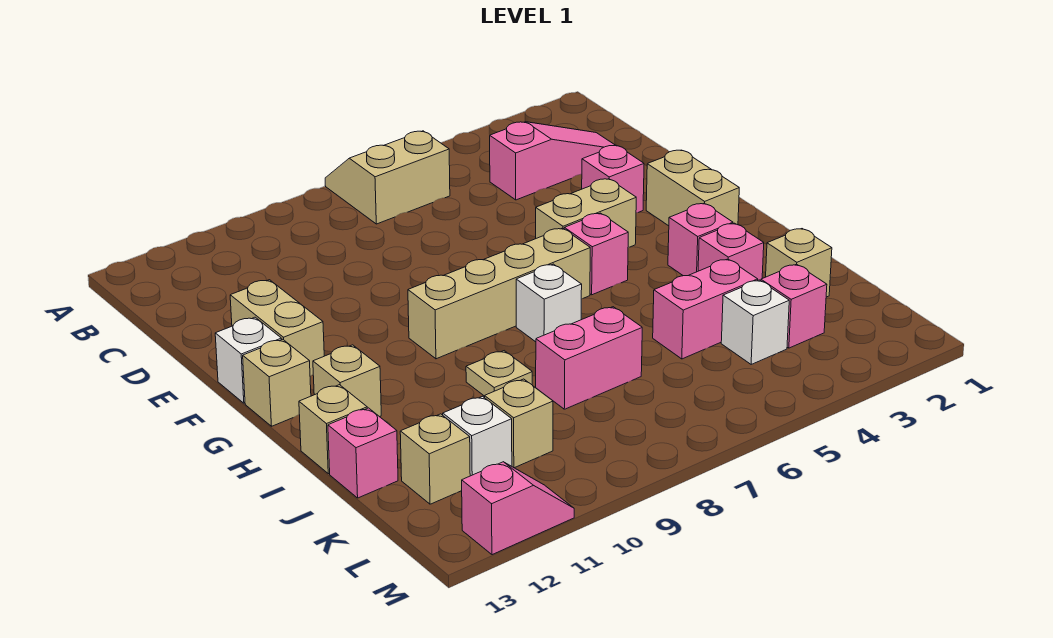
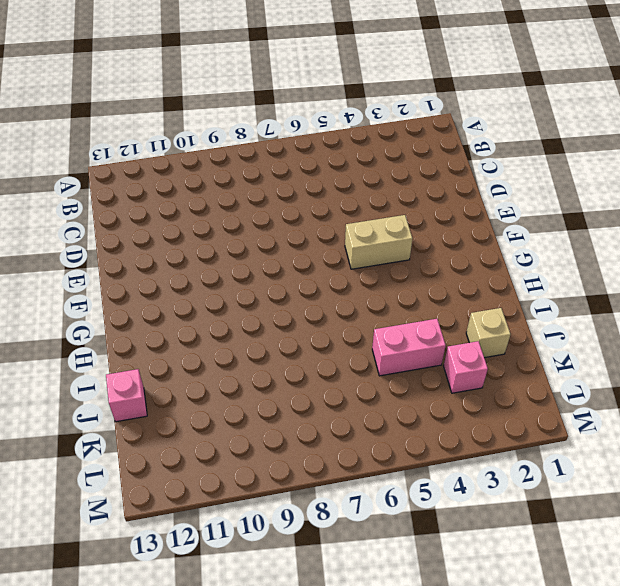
none -> tan 2x2 slope [325,131,450,224]
none -> pink 1x3 slope [490,122,616,200]
none -> pink 1x1 brick [582,145,644,213]

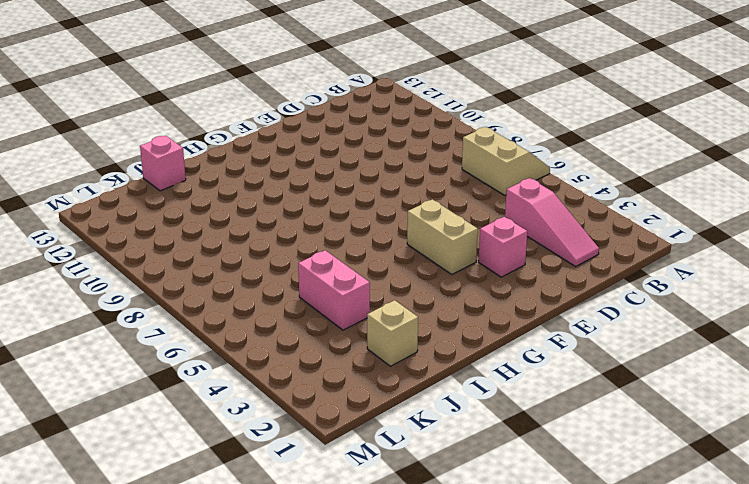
none -> tan 1x2 brick [230,280,324,376]
none -> tan 1x2 brick [646,150,739,226]
none -> white 1x1 brick [215,317,282,403]

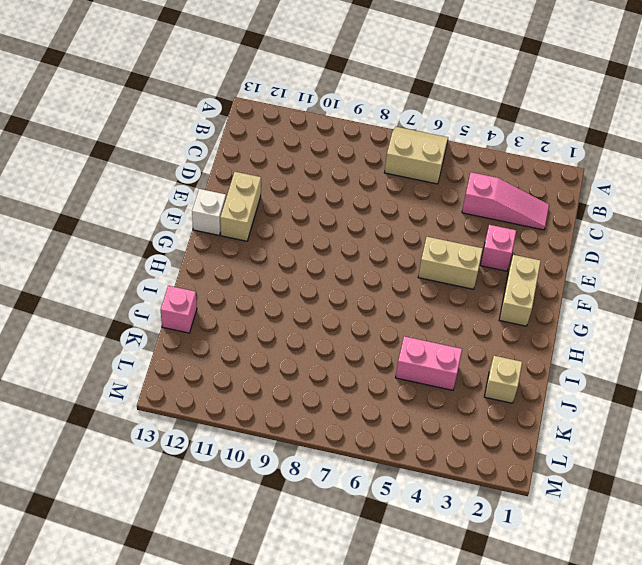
none -> pink 1x1 brick [564,213,628,295]
none -> tan 1x4 brick [408,228,590,359]
none -> tan 1x1 brick [243,339,311,426]

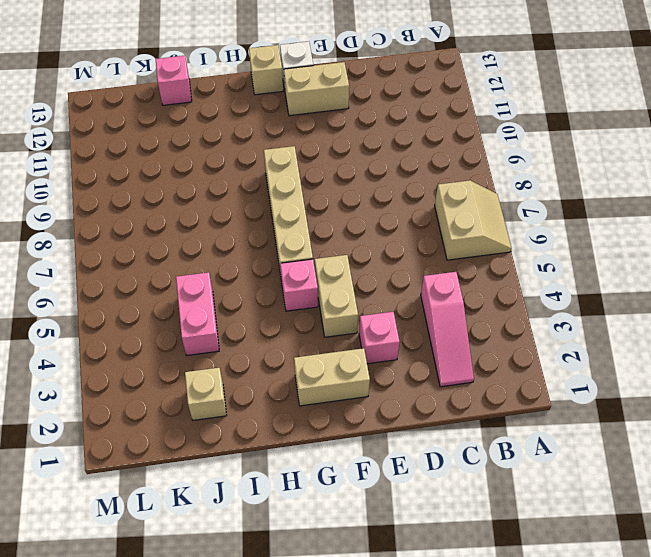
none -> pink 1x1 brick [668,203,733,276]
none -> white 1x1 brick [516,264,582,342]
none -> tan 1x1 brick [313,345,381,417]

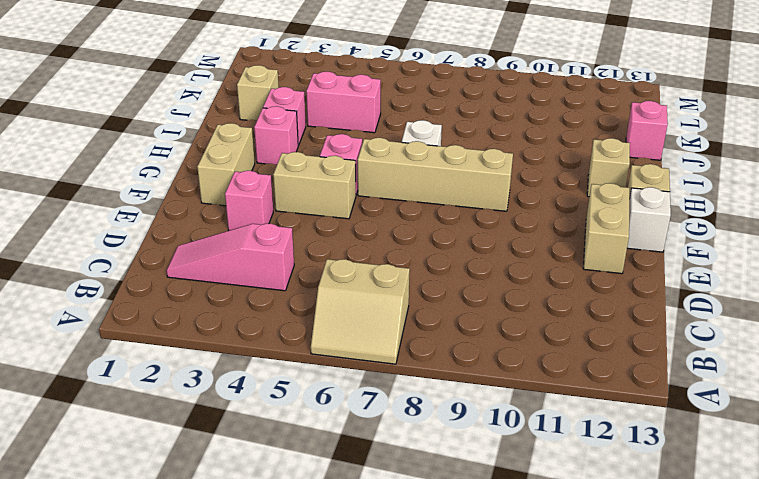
none -> tan 1x1 plate [466,351,532,396]
none -> tan 1x1 brick [299,385,367,474]
none -> pink 1x2 brick [536,307,642,409]

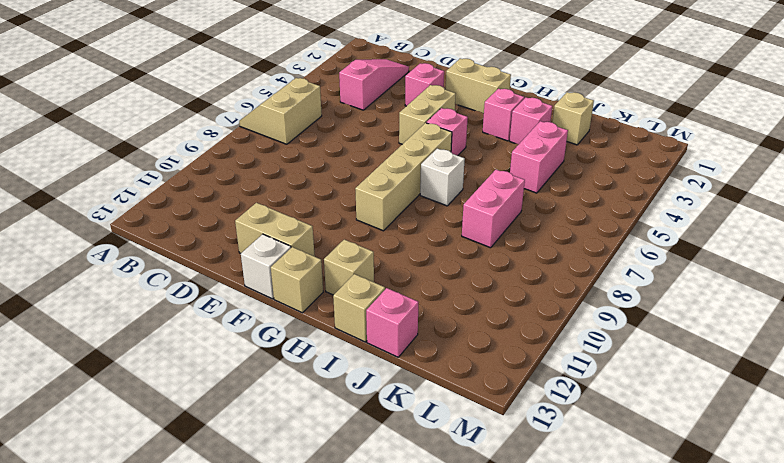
none -> tan 1x1 plate [466,351,532,396]
none -> pink 1x1 brick [761,264,827,348]
none -> white 1x1 brick [721,280,789,364]

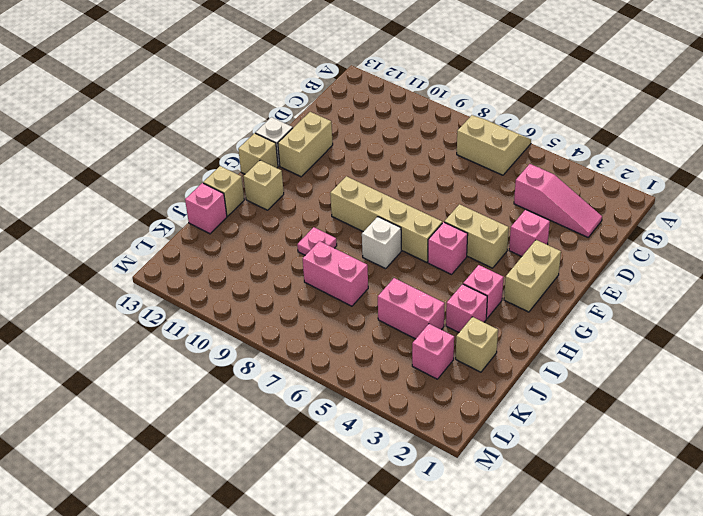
pink 1x1 plate [297,227,337,255] -> tan 1x1 plate [466,351,532,396]
none -> white 1x1 brick [721,280,789,364]
none -> tan 1x1 brick [485,379,553,468]
none -> white 1x1 brick [443,396,512,476]

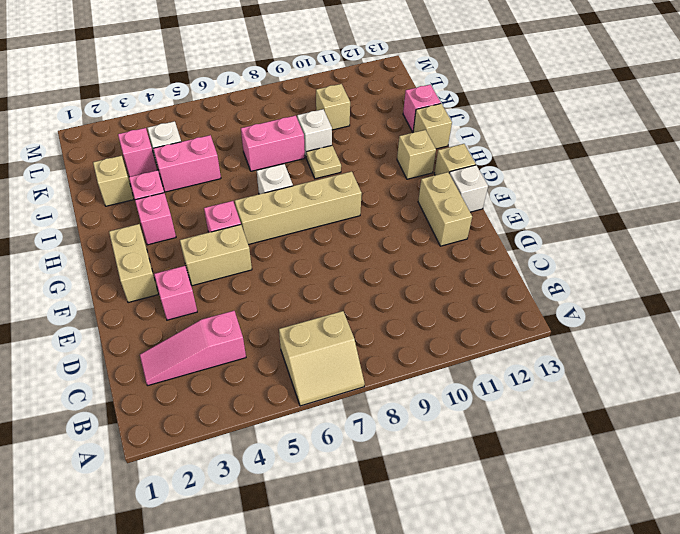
white 1x1 brick [297,109,332,157] -> white 1x1 brick moved to [443,396,512,476]
none -> tan 1x1 brick [400,414,470,504]
none -> pink 1x2 slope [462,462,574,555]

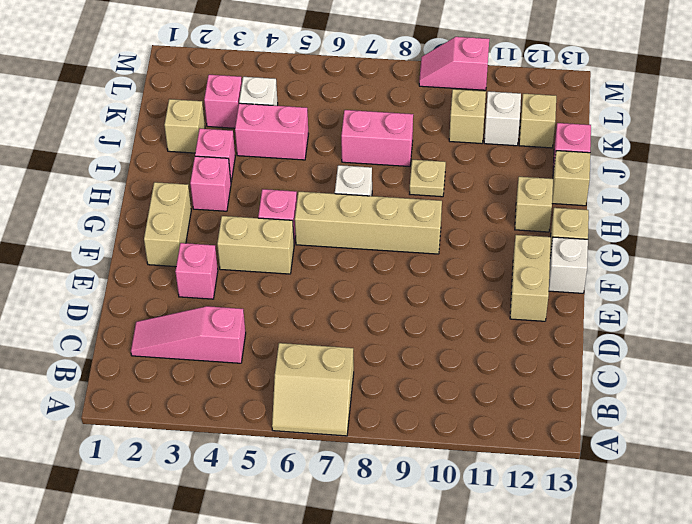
pink 1x2 slope [419,37,489,90] -> pink 1x2 slope moved to [462,462,574,555]

